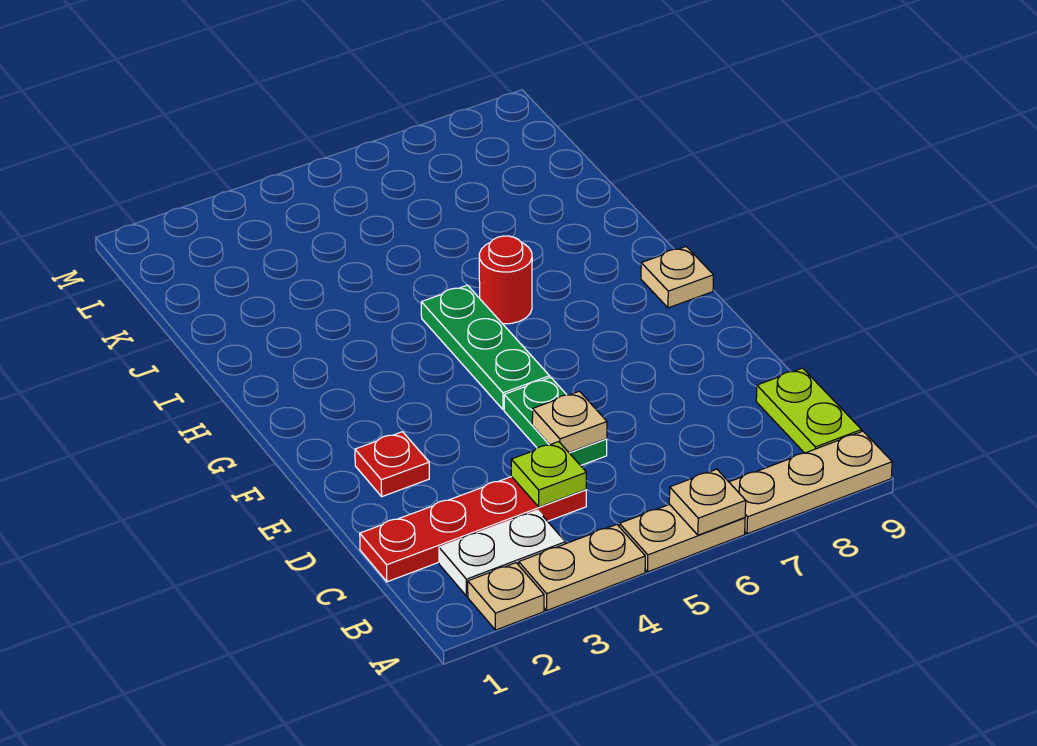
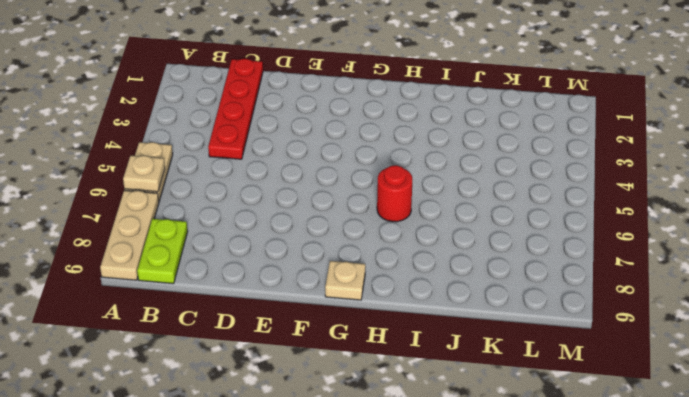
lime 1x2 plate [137,219,188,284] -> lime 1x2 plate turned to [756,368,861,453]
none -> tan 1x1 plate [468,563,544,630]
none -> tan 1x2 plate [519,525,645,610]
none -> white 1x2 plate [439,510,565,596]

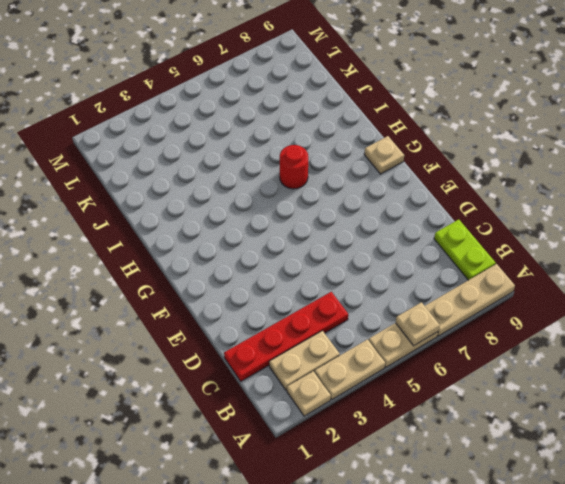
tan 1x2 plate [269,331,340,390] -> white 1x2 plate [439,510,565,596]
none -> green 1x2 plate [504,377,607,466]
none -> red 1x1 plate [355,432,429,497]
none -> green 1x3 plate [421,285,550,410]

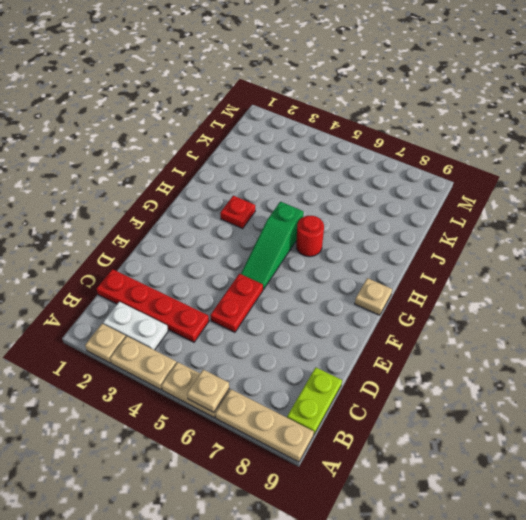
red 1x2 plate [210,274,263,332] -> green 1x2 plate [504,377,607,466]
green 1x3 slope [241,202,304,289] -> green 1x3 plate [421,285,550,410]
red 1x1 plate [220,196,255,229] -> red 1x1 plate moved to [355,432,429,497]
none -> lime 1x1 plate [511,442,586,507]
none -> tan 1x1 plate [532,391,607,452]

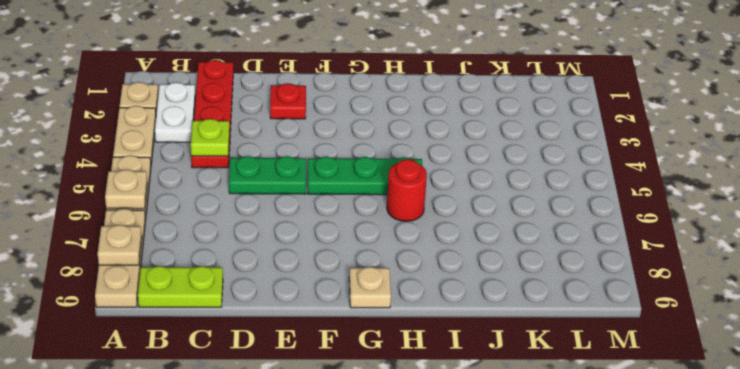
tan 1x1 plate [98,225,142,265] -> tan 1x1 plate moved to [532,391,607,452]

